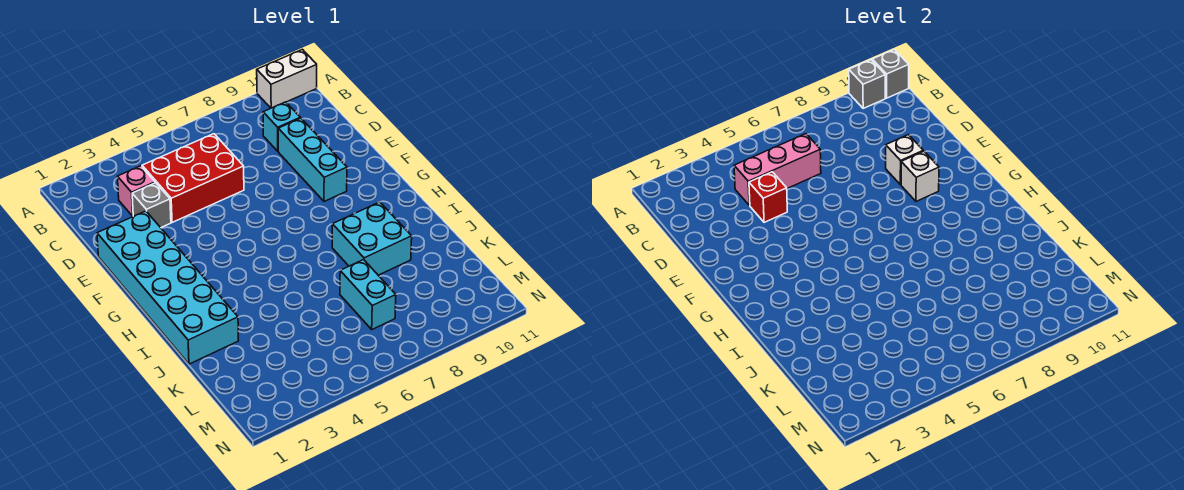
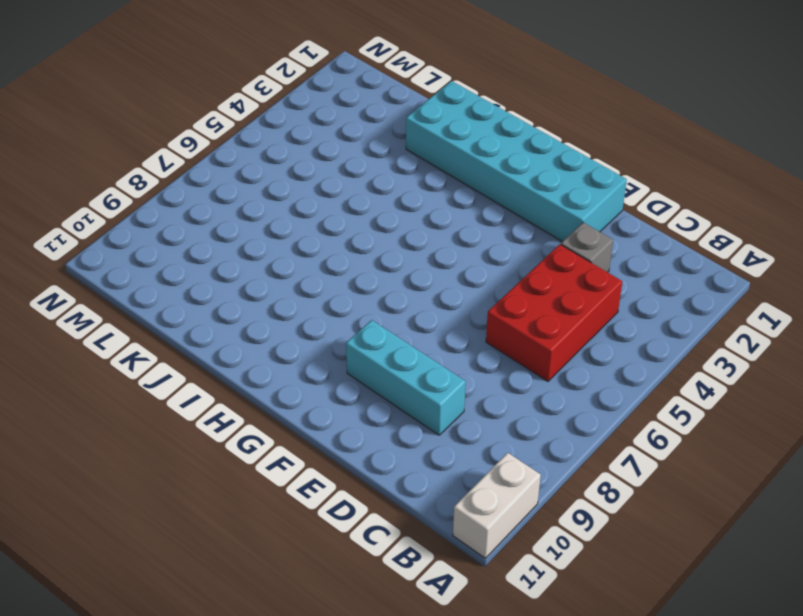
none -> pink 1x1 brick [117,166,155,216]
none -> cyan 1x1 brick [263,102,300,151]
none -> cyan 2x2 brick [332,202,412,275]

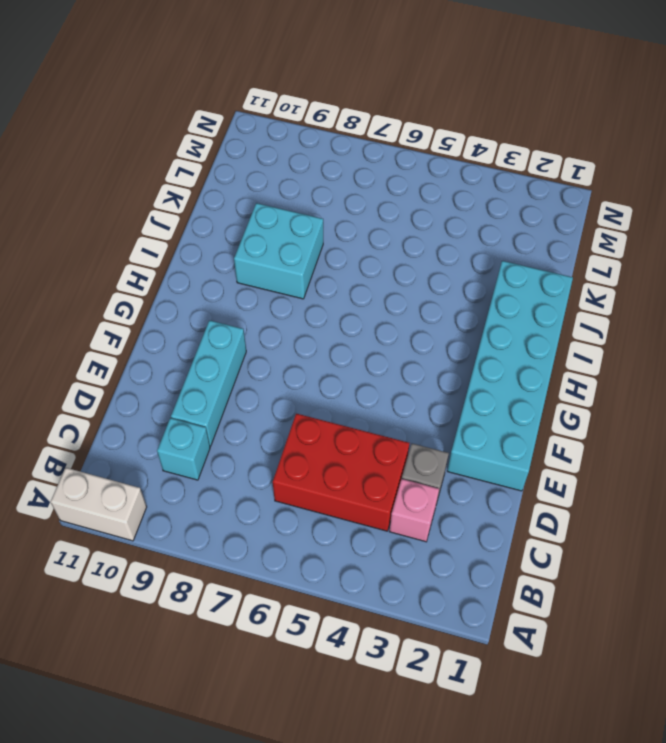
none -> cyan 1x2 brick [340,260,396,329]
none -> grey 1x1 brick [849,60,885,108]
none -> grey 1x1 brick [872,49,909,98]

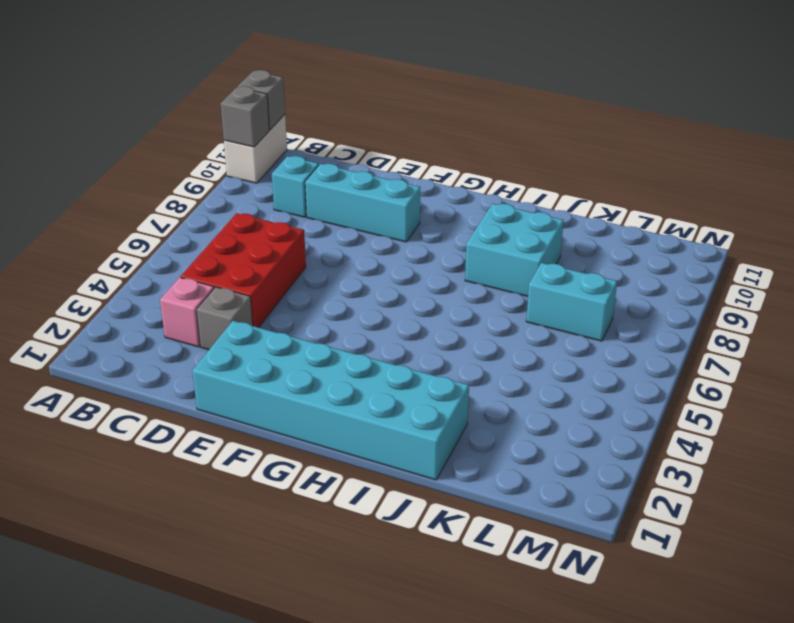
none -> pink 1x3 brick [734,134,821,205]
none -> red 1x1 brick [749,172,787,222]
none -> white 1x1 brick [886,135,923,185]

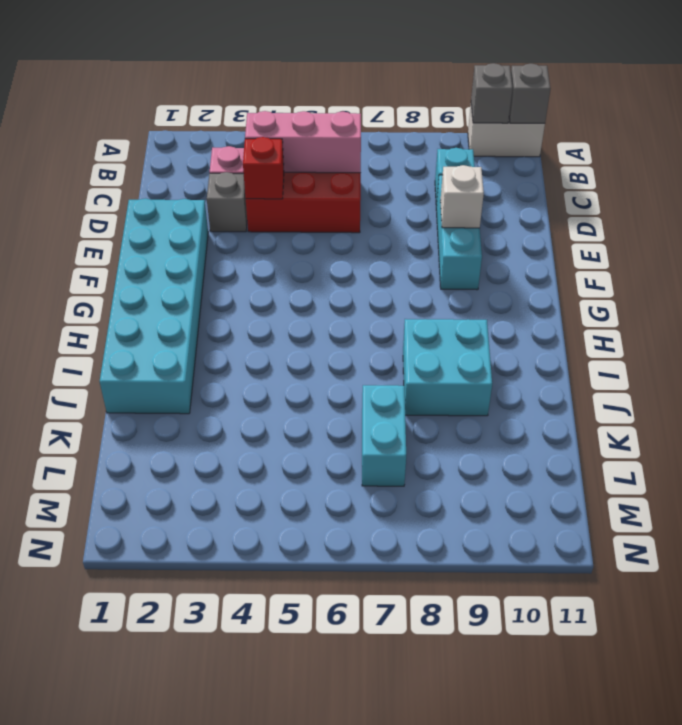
none -> white 1x1 brick [901,151,939,201]

